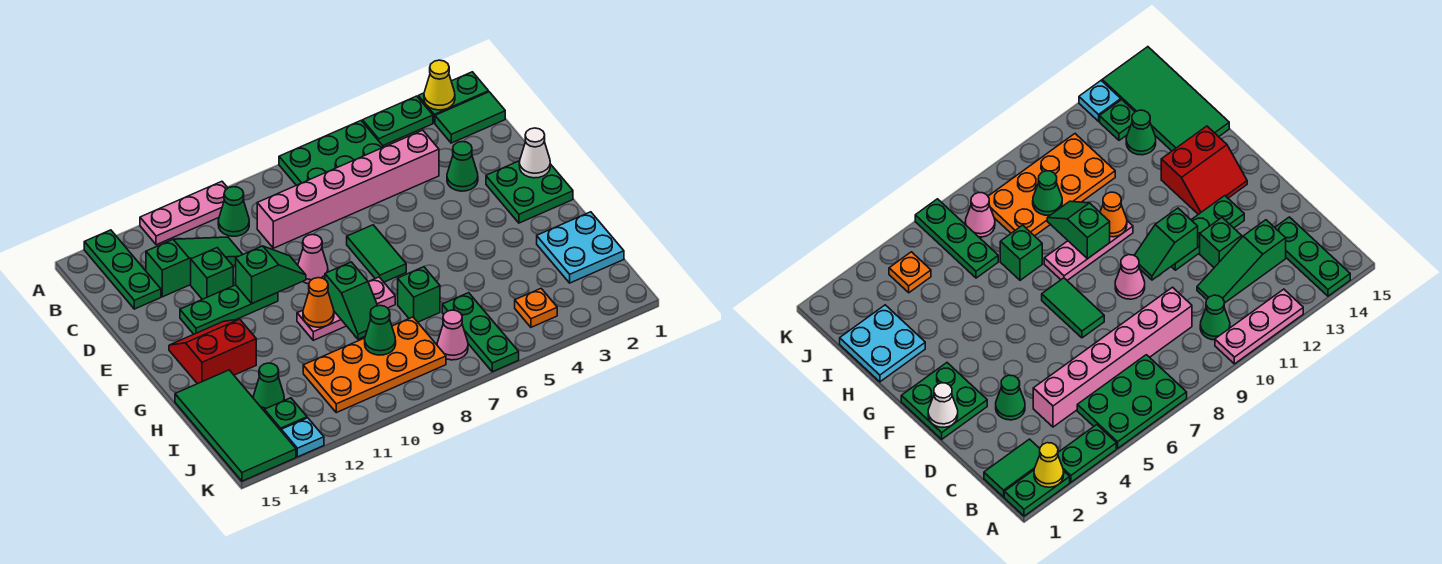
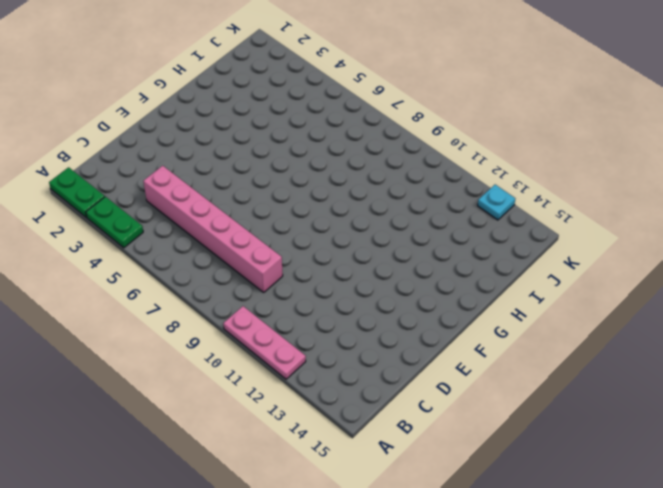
none -> green 2x3 plate [279,121,383,185]
none -> green 1x3 plate [84,230,161,309]
none -> green 1x2 tile [435,92,505,143]
none -> green 1x1 cone [218,187,249,236]

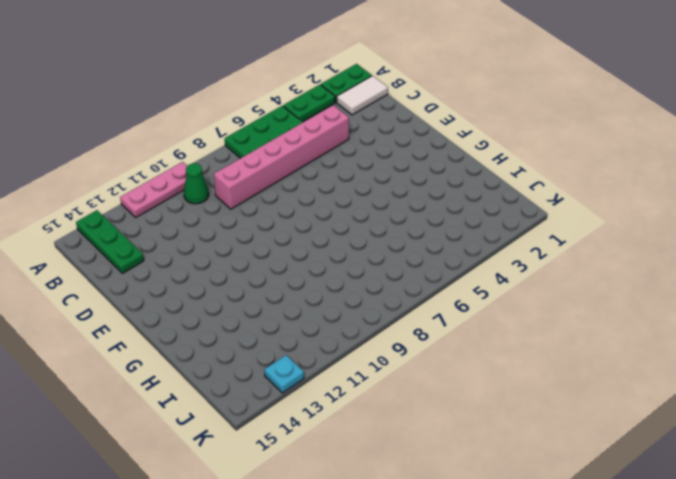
white 1x2 tile [337,76,388,115] -> green 1x2 tile [435,92,505,143]
none -> green 1x3 slope [146,237,243,297]
none -> green 1x1 cone [447,142,478,191]
none -> green 1x1 brick [191,248,233,299]
none -> green 2x2 plate [486,161,573,223]

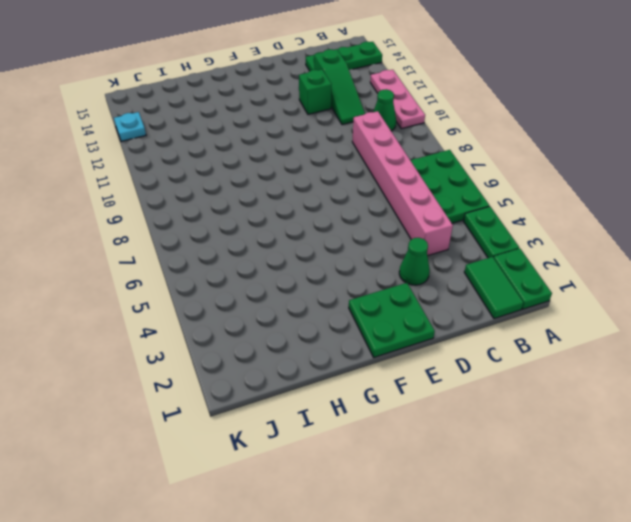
none -> green 1x2 tile [347,225,406,282]
none -> pink 1x1 cone [298,234,328,284]
none -> green 1x3 plate [180,285,278,334]
none -> red 2x2 slope [169,319,256,384]

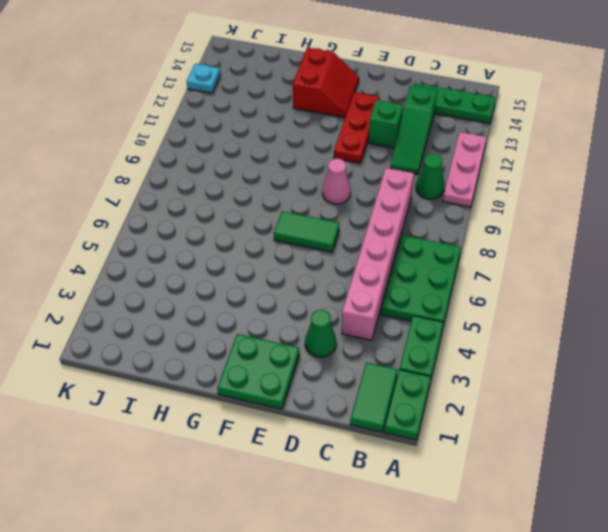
red 1x3 plate [334,92,380,163] -> green 1x3 plate [180,285,278,334]
none -> pink 1x3 plate [297,277,395,340]
none -> cyan 2x2 plate [537,212,624,283]
none -> green 1x1 brick [398,267,440,322]
none -> green 2x4 tile [175,370,296,481]

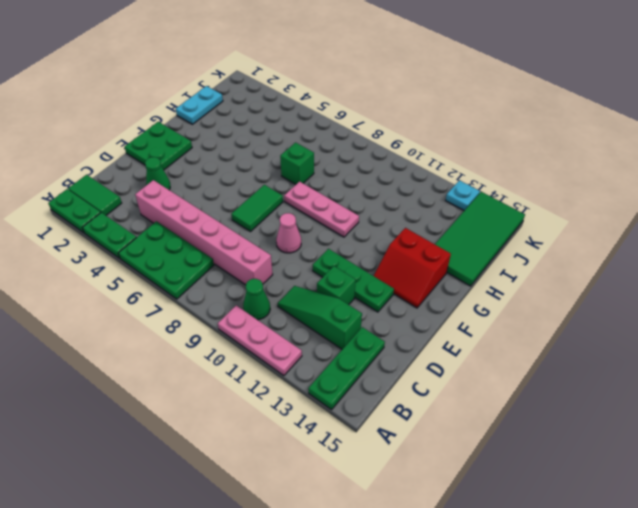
cyan 1x2 plate [176,86,223,124] -> cyan 2x2 plate [537,212,624,283]
none -> green 1x3 plate [442,293,519,372]
none -> orange 2x4 plate [303,317,446,413]
none -> green 1x1 cone [253,363,284,410]
none -> orange 1x1 plate [515,289,557,327]

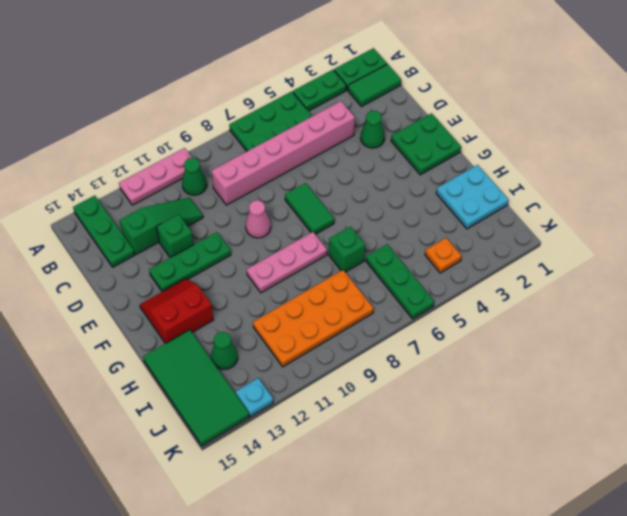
none -> pink 1x1 cone [437,310,468,360]
none -> green 1x1 plate [264,398,307,430]
none -> yellow 1x1 cone [424,60,455,110]
none -> white 1x1 cone [519,128,550,178]

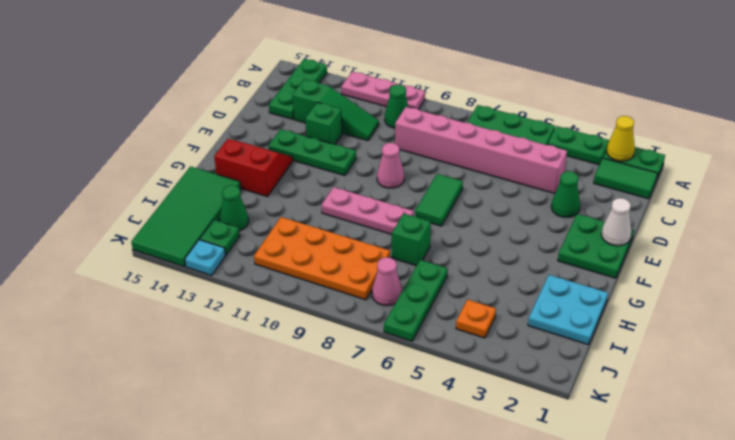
none -> green 1x2 slope [236,246,306,303]
none -> green 1x2 slope [325,262,378,339]
none -> orange 1x1 cone [303,278,334,327]
none -> green 1x1 cone [365,305,396,355]

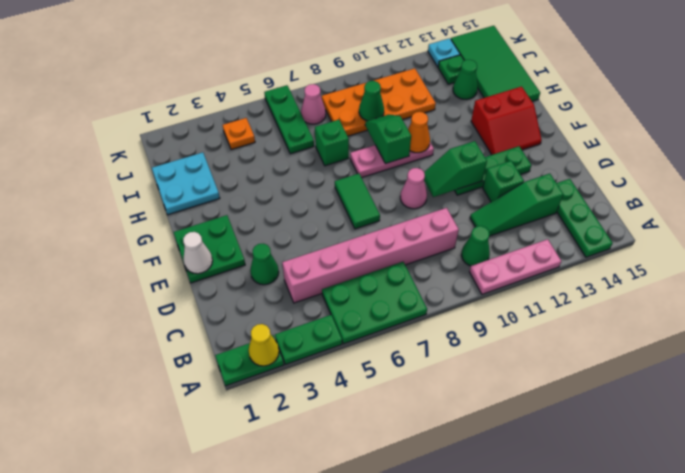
none -> green 1x2 tile [435,92,505,143]

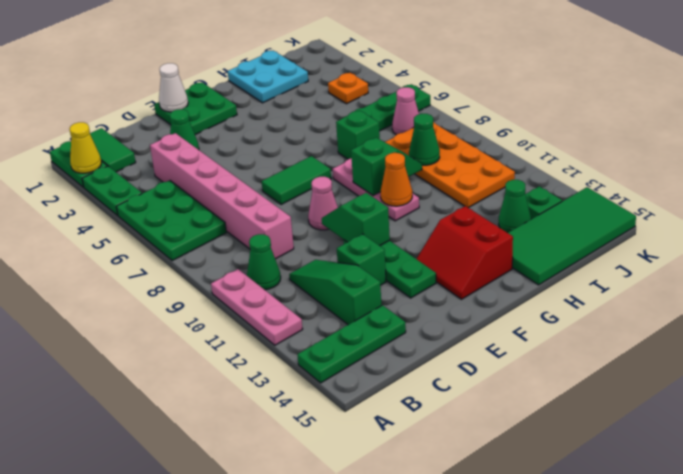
none -> cyan 1x1 plate [281,418,324,457]

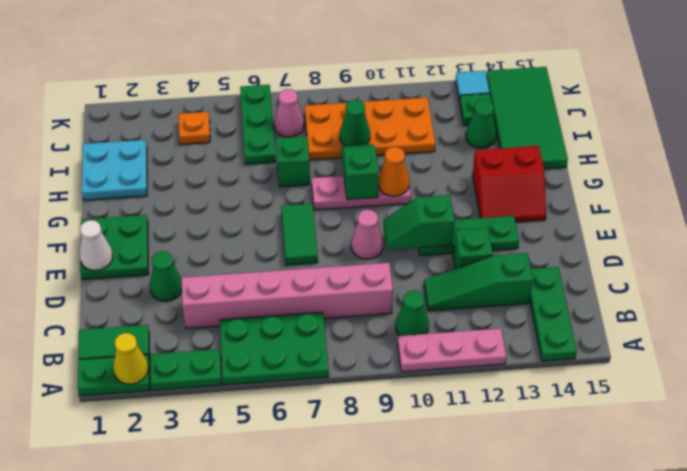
cyan 1x1 tile [456,71,490,102] -> cyan 1x1 plate [281,418,324,457]

